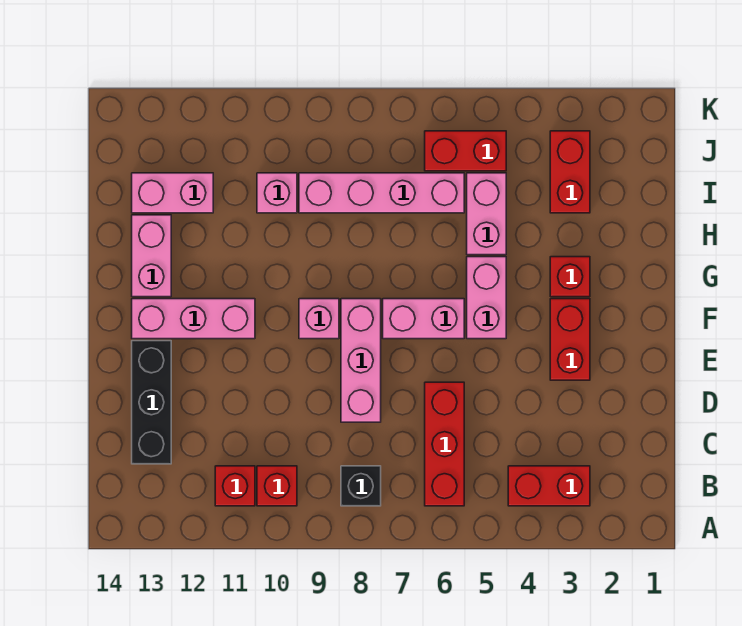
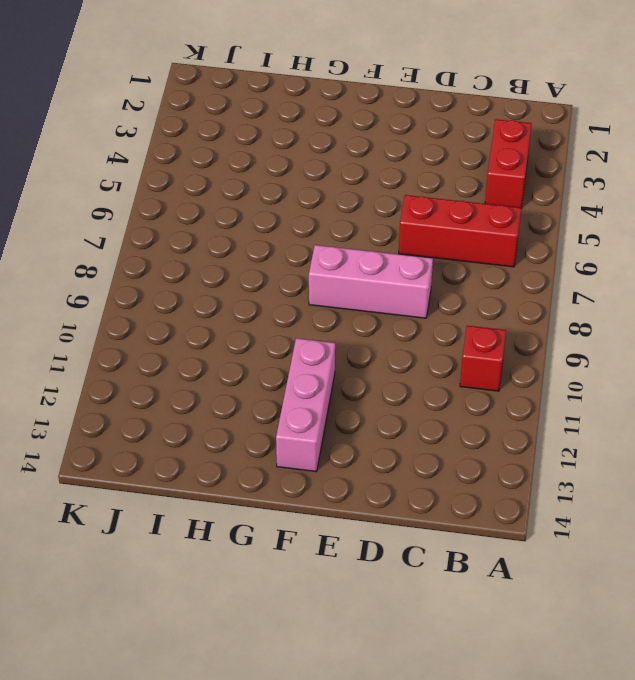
none -> black 1x1 brick [341,466,381,506]
none -> red 1x1 brick [215,466,255,506]
none -> black 1x3 brick [132,341,171,464]

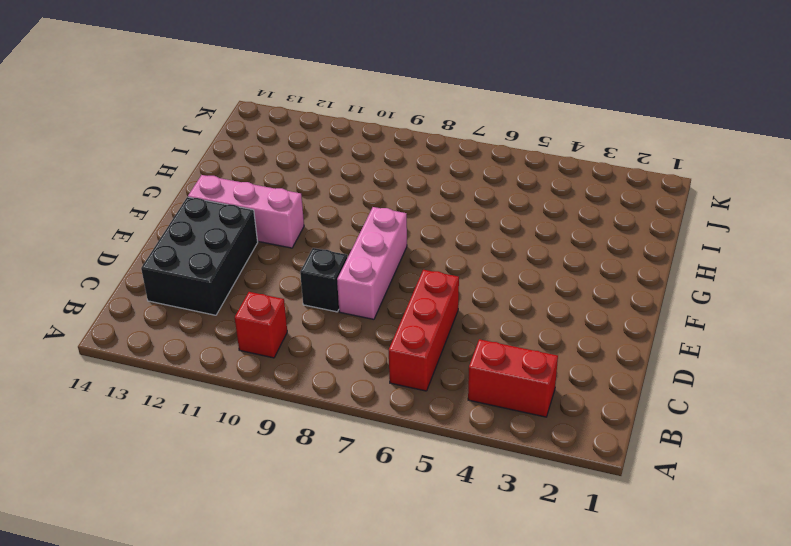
black 2x3 brick [141,197,258,315] -> black 1x3 brick [132,341,171,464]
black 1x1 brick [300,248,347,312] -> black 1x1 brick moved to [341,466,381,506]
none -> red 1x1 brick [215,466,255,506]
none -> red 1x2 brick [550,299,590,380]
none -> pink 1x2 brick [467,257,506,339]

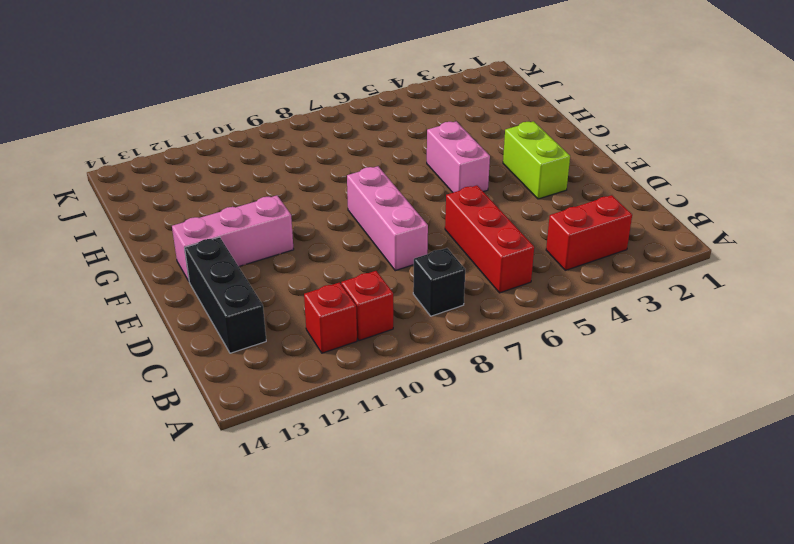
lime 1x2 brick [503,121,570,199] -> red 1x2 brick [550,299,590,380]
none -> pink 1x2 brick [383,299,464,339]
none -> pink 1x1 brick [299,299,339,339]
none -> red 1x1 brick [550,257,590,297]

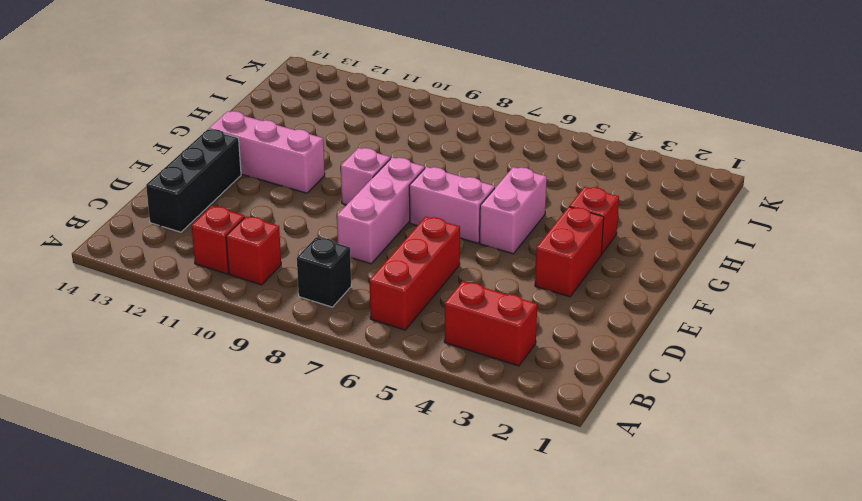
none -> pink 1x2 brick [132,215,171,297]
none -> pink 1x2 brick [467,173,506,255]
none -> red 1x2 brick [550,131,590,213]

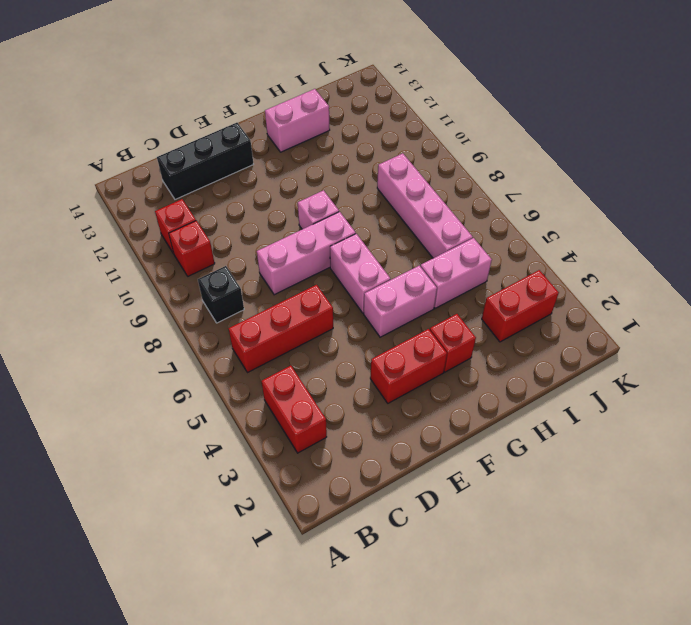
none -> pink 1x3 brick [132,299,255,339]
none -> pink 1x1 brick [257,173,297,213]
none -> pink 1x2 brick [132,173,213,213]

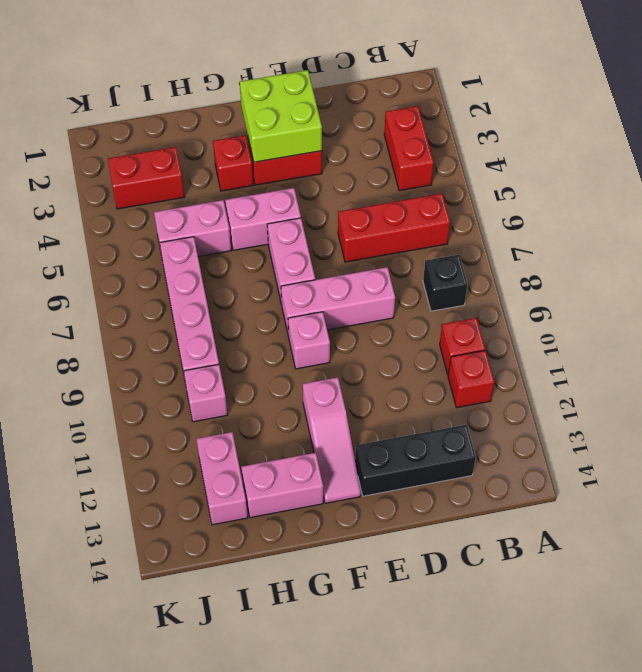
lime 2x2 brick [240,70,322,162] -> none
pink 1x3 slope [303,377,361,503] -> pink 1x3 brick [132,299,255,339]
none -> red 1x2 brick [425,131,506,171]

